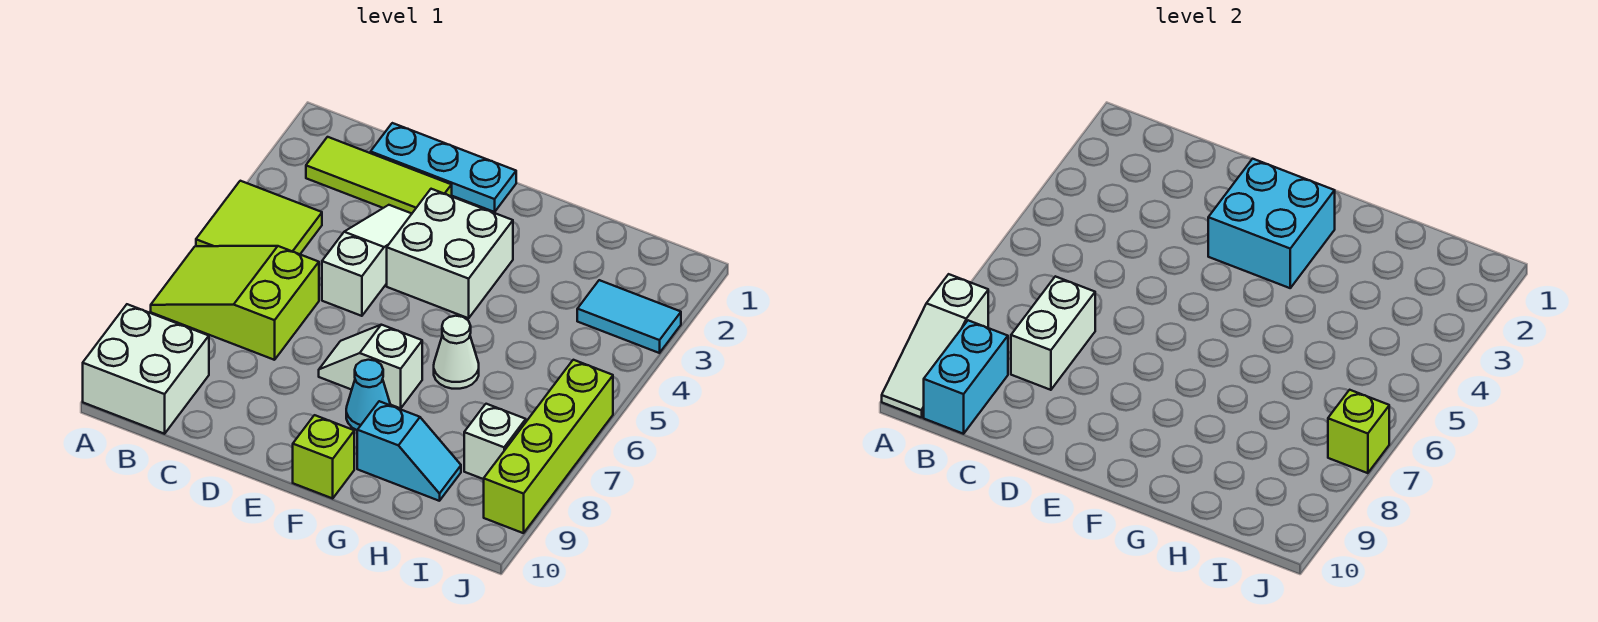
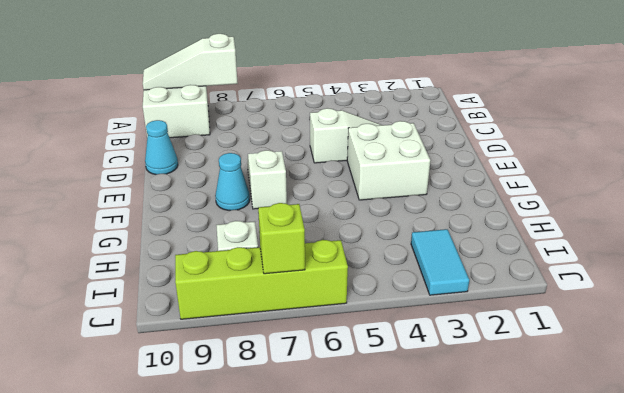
cyan 1x1 cone [145,120,178,175] -> none
none -> lime 2x2 tile [196,181,322,254]
none -> lime 2x3 slope [151,246,319,360]
none -> lime 1x3 tile [306,137,452,213]

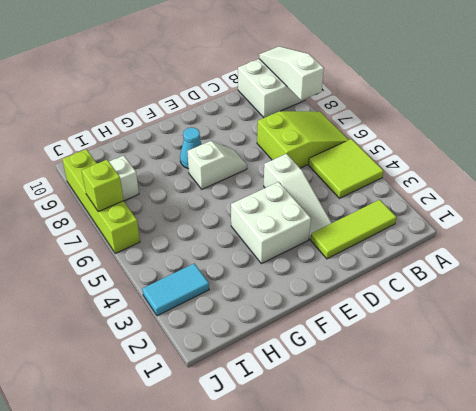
none -> cyan 1x3 plate [371,123,516,212]
none -> lime 1x1 brick [293,415,354,498]
none -> white 1x1 cone [434,316,479,389]

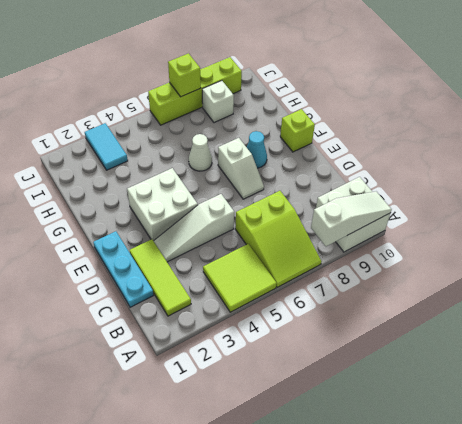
none -> cyan 1x2 slope [357,401,461,501]
none -> cyan 1x2 brick [924,320,1008,434]
none -> white 1x2 brick [1011,276,1095,390]

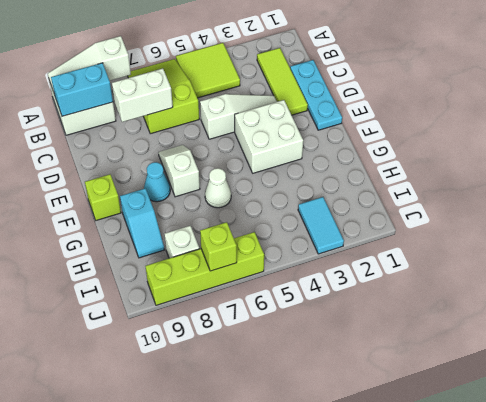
none -> cyan 2x2 brick [1208,159,1335,288]

